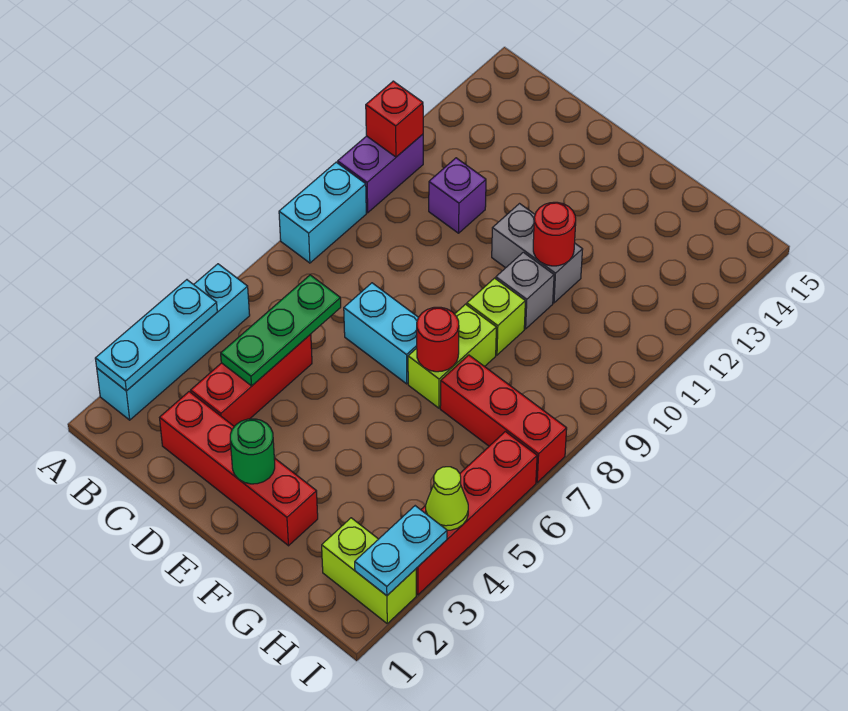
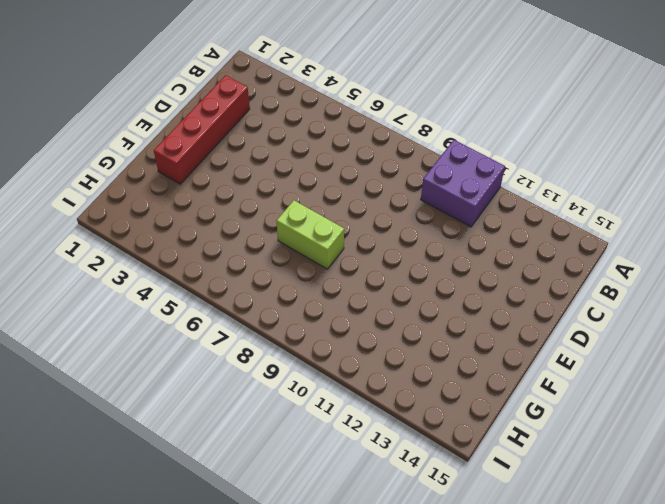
purple 2x2 brick [421,140,505,227] -> purple 1x2 brick [338,134,423,213]
none -> cyan 1x4 brick [97,264,250,420]
none -> cyan 1x2 brick [279,162,366,263]
none -> red 1x3 brick [191,334,312,426]

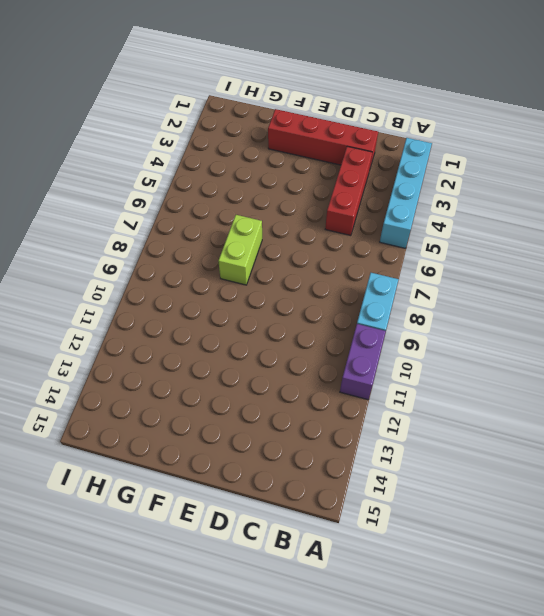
none -> purple 1x1 brick [429,158,486,233]
none -> cyan 1x2 brick [344,283,418,384]
none -> grey 1x2 brick [492,204,583,303]

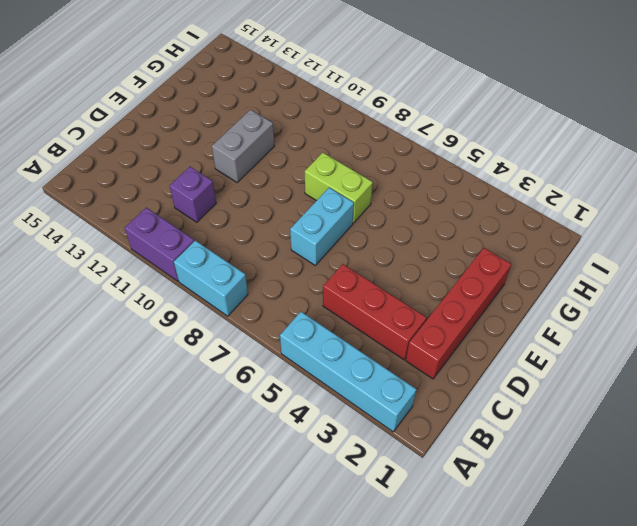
none -> lime 1x1 brick [467,278,525,355]
none -> grey 1x1 brick [496,252,554,329]
none -> red 1x3 brick [440,355,567,482]

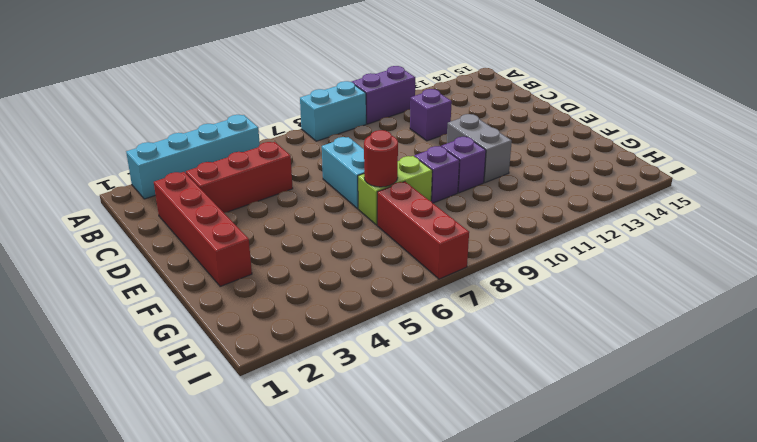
purple 1x1 brick [414,146,460,203] -> lime 1x1 brick [467,278,525,355]
purple 1x1 brick [441,137,486,193] -> grey 1x1 brick [496,252,554,329]
none -> lime 1x2 brick [322,518,416,623]
none -> red 1x4 brick [416,431,537,595]
none -> cyan 1x3 plate [95,280,217,391]

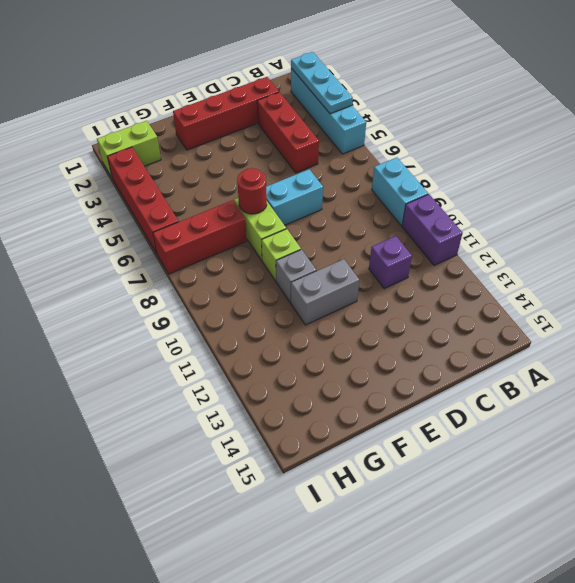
none -> red 1x1 brick [366,81,423,157]
none -> green 1x3 plate [221,275,341,386]
none -> green 1x1 round brick [230,419,275,484]

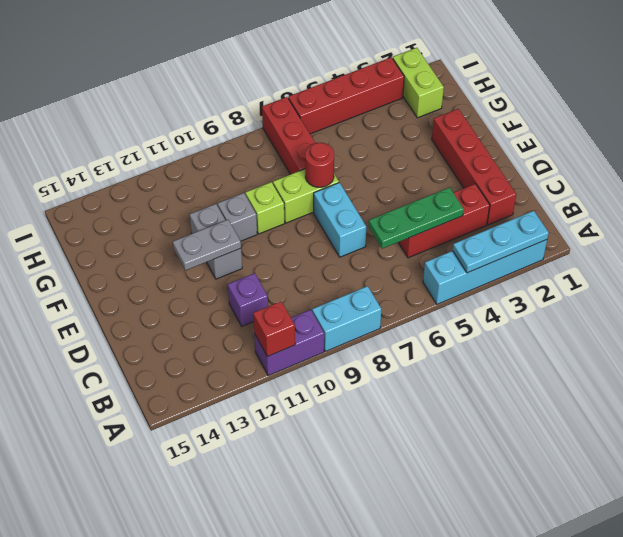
grey 1x2 plate [173,220,241,270] -> none
none -> green 1x1 round brick [230,419,275,484]
none -> red 1x1 round brick [533,202,576,266]
none -> cyan 1x2 plate [355,506,447,596]

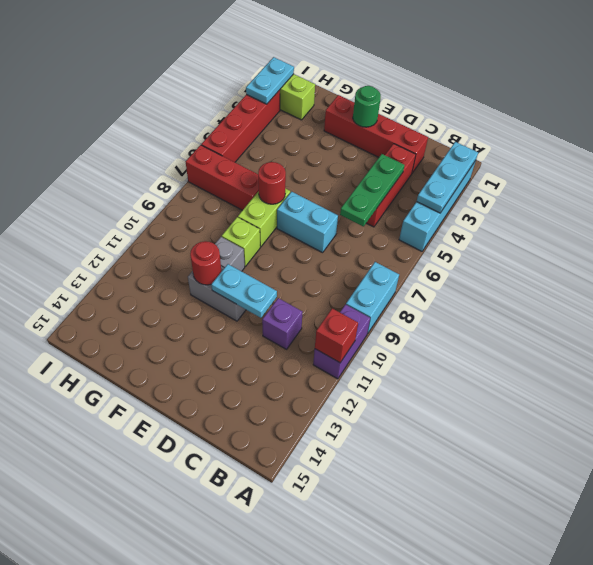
cyan 1x2 plate [211,264,277,318] -> none
none -> lime 1x1 cone [426,467,468,530]

